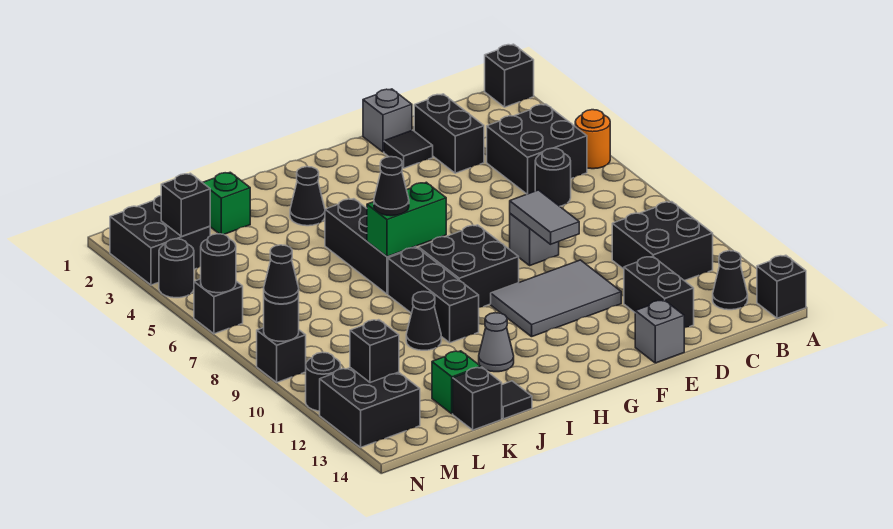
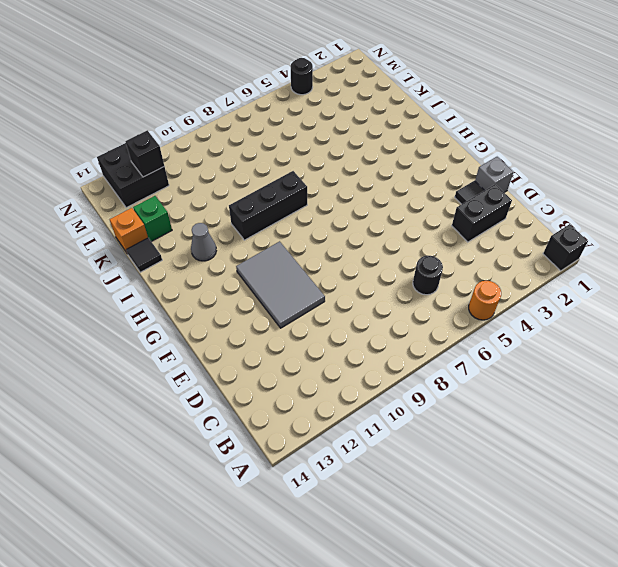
orange 1x1 brick [110,208,148,254] -> black 1x1 brick [453,367,502,430]
none -> black 1x1 brick [757,255,806,318]
none -> black 2x2 brick [487,104,587,194]
none -> black 2x2 brick [612,202,713,281]
none -> black 1x1 cone [713,250,748,310]

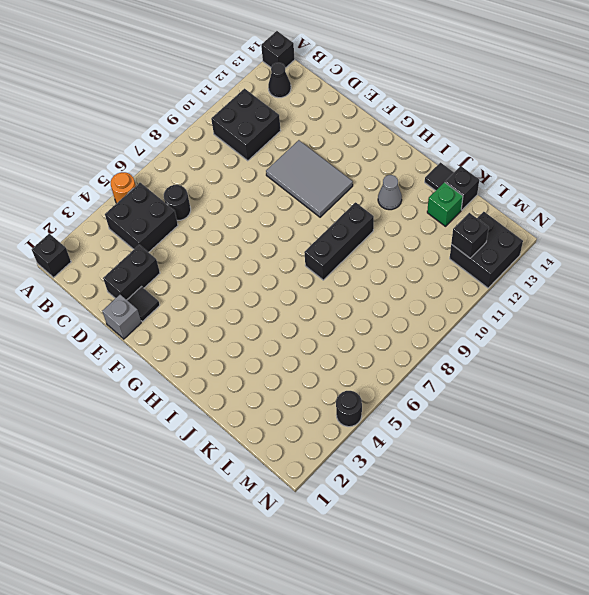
none -> black 1x2 brick [624,256,694,328]
none -> grey 1x1 brick [510,214,559,265]
none -> grey 1x1 brick [635,300,684,363]
none -> black 2x2 brick [418,225,519,307]

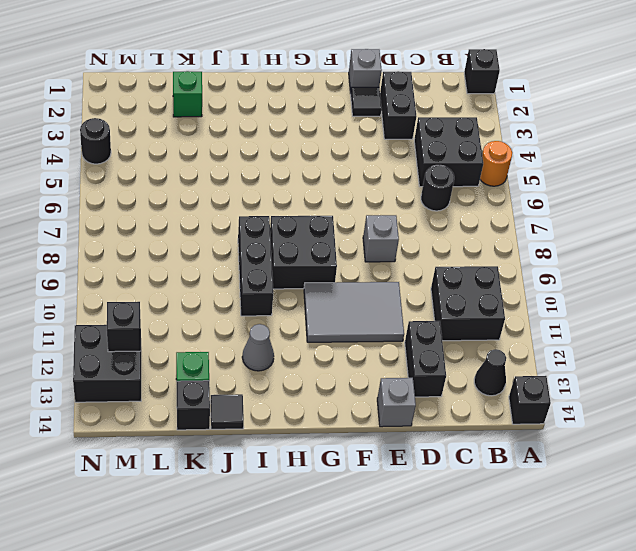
none -> black 1x1 cone [290,167,325,226]
none -> black 1x3 brick [325,199,416,294]
none -> black 1x1 cone [406,292,441,350]
none -> black 2x2 brick [110,196,210,285]

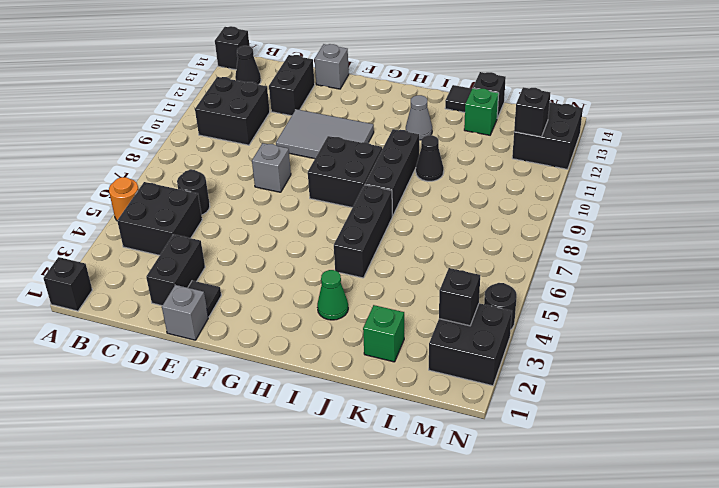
green 1x1 cone [317,270,348,320] -> black 1x1 cone [290,167,325,226]
none -> black 1x1 brick [194,279,243,334]
none -> black 1x1 brick [257,328,306,382]
none -> black 1x1 round brick [306,352,341,411]
none -> grey 1x2 tile [510,190,579,244]

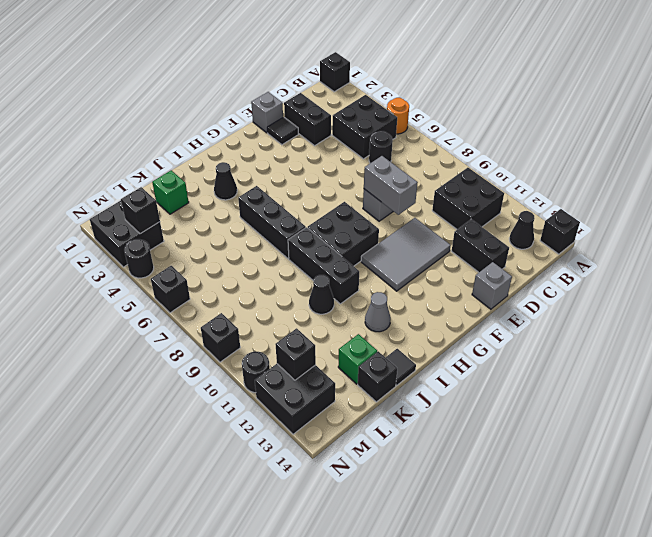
grey 1x2 brick [364,156,418,215] -> grey 1x2 tile [510,190,579,244]
none -> green 1x2 brick [367,182,446,257]
none -> black 1x1 round brick [201,234,236,293]
none -> black 1x1 round brick [264,296,299,341]
none -> black 1x1 cone [374,157,409,216]

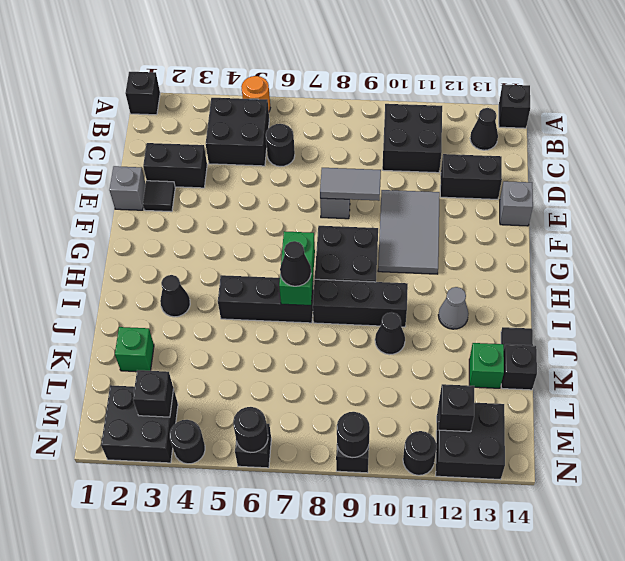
none -> black 1x1 cone [264,245,299,304]

